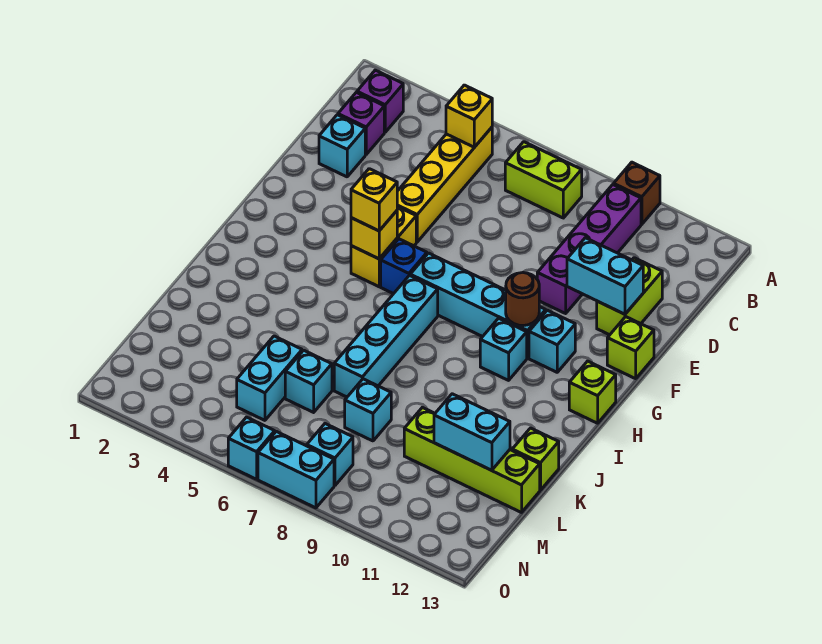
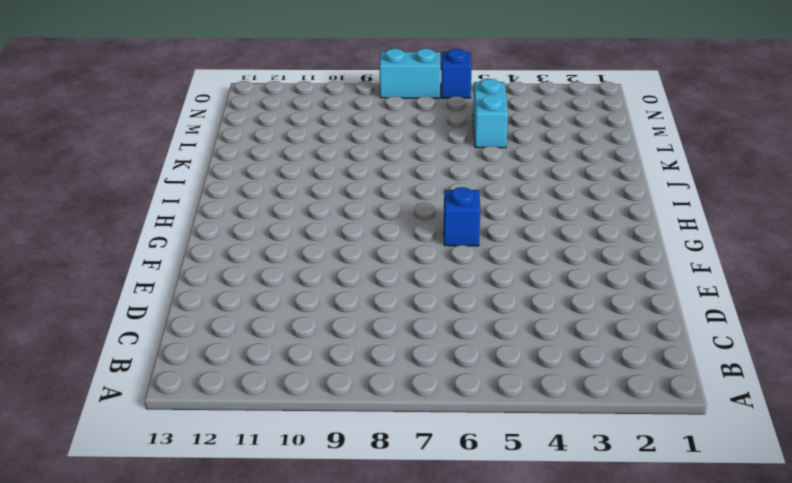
blue 1x1 brick [441,49,472,98] -> cyan 1x1 brick [228,417,275,479]
none -> brown 1x1 brick [614,162,660,224]
none -> purple 1x1 brick [357,70,403,132]
none -> yellow 1x4 brick [397,127,492,242]
none -> lime 1x2 brick [505,142,582,218]

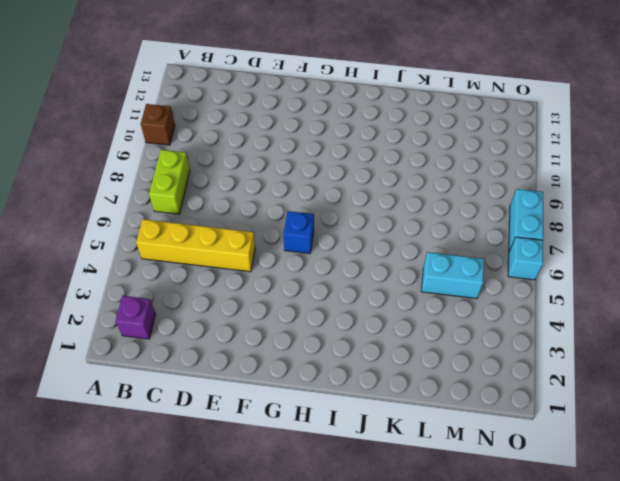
none -> purple 1x4 brick [537,185,641,313]
none -> purple 1x1 brick [338,93,384,154]
none -> cyan 1x1 brick [319,115,365,177]
none -> lime 1x2 brick [597,258,662,335]

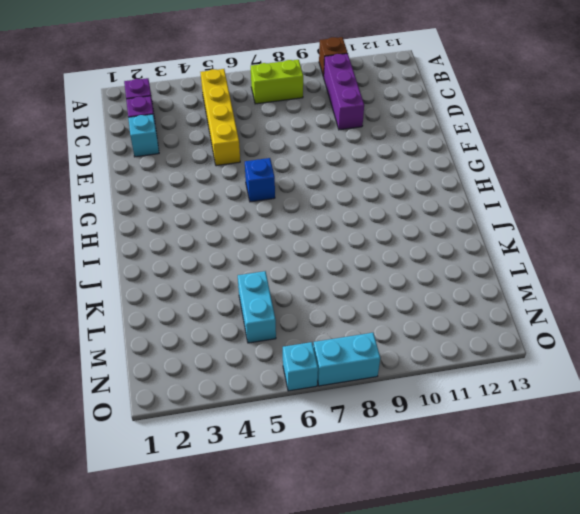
purple 1x3 brick [324,54,364,130] -> purple 1x4 brick [537,185,641,313]
none -> lime 1x2 brick [597,258,662,335]
none -> yellow 1x2 brick [351,207,416,287]
none -> lime 1x1 brick [607,317,654,379]
none -> cyan 1x4 brick [410,253,546,358]

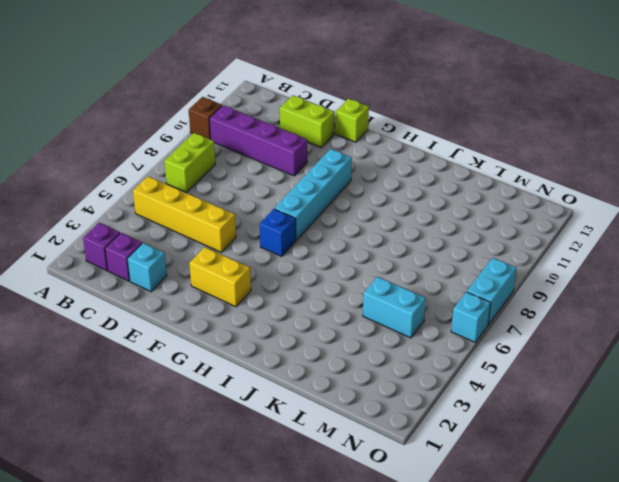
yellow 1x2 brick [190,247,251,307] -> yellow 1x2 brick moved to [351,207,416,287]
none -> cyan 1x1 brick [529,310,575,372]
none -> cyan 1x4 brick [334,275,438,397]
none -> cyan 1x1 brick [480,318,527,380]
none -> lime 1x1 brick [569,361,616,423]

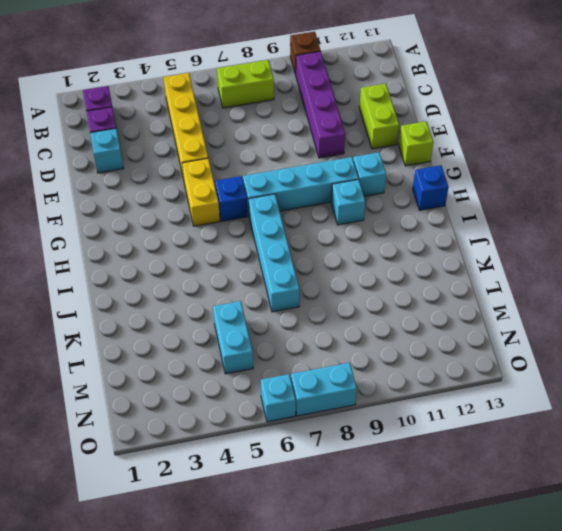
blue 1x1 brick [413,165,449,210] -> lime 1x1 brick [569,361,616,423]
none -> lime 1x1 brick [512,428,559,490]
none -> cyan 1x1 brick [285,350,332,412]
none -> cyan 1x1 brick [345,379,391,441]
none -> lime 1x4 brick [404,407,540,513]

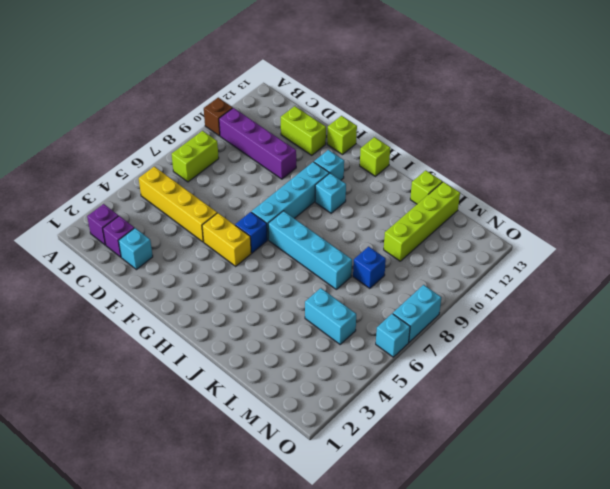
blue 1x1 brick [353,247,386,289] -> cyan 1x1 brick [345,379,391,441]
none -> cyan 1x1 brick [285,350,332,412]
none -> cyan 1x1 brick [307,424,353,486]
none -> yellow 1x1 brick [446,85,492,147]
none -> cyan 1x2 brick [567,238,643,314]

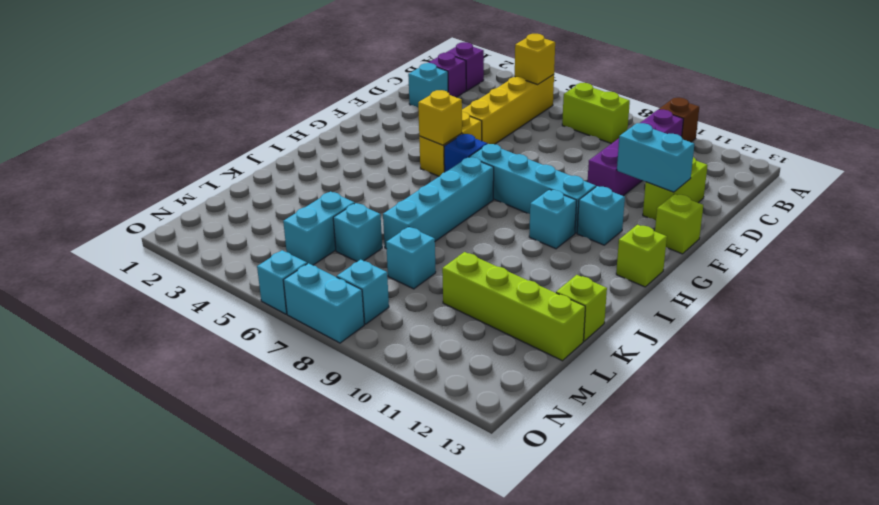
none -> brown 1x1 round brick [506,273,539,326]
none -> cyan 1x2 brick [434,394,510,470]
none -> yellow 1x1 brick [351,169,397,231]

